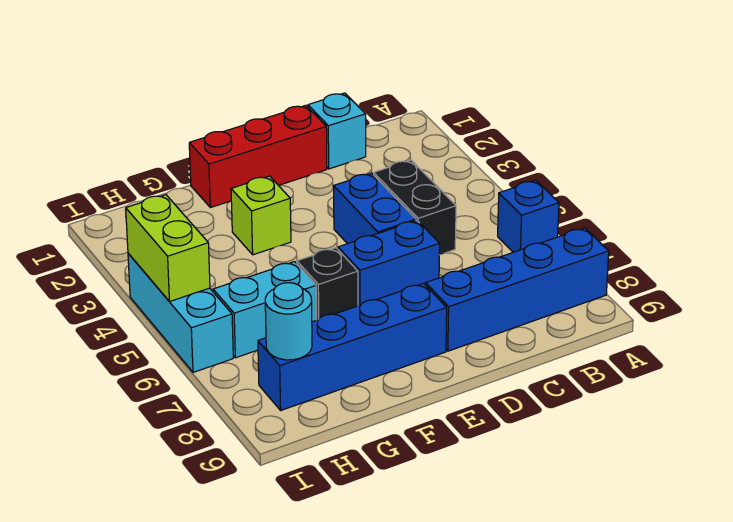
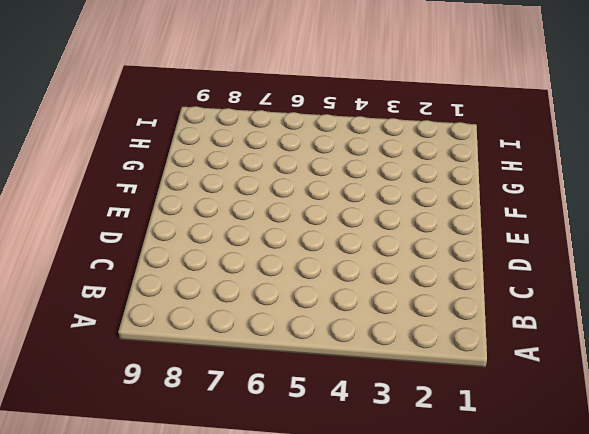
none -> blue 1x1 brick [498,180,559,252]
none -> blue 1x4 brick [426,228,609,351]
none -> cyan 1x1 brick [308,93,366,169]

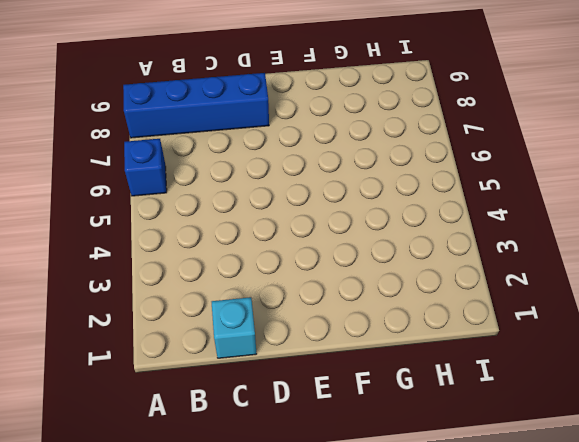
none -> black 1x2 brick [374,160,456,255]
none -> red 1x3 brick [189,105,327,208]
none -> blue 1x2 brick [334,173,416,244]

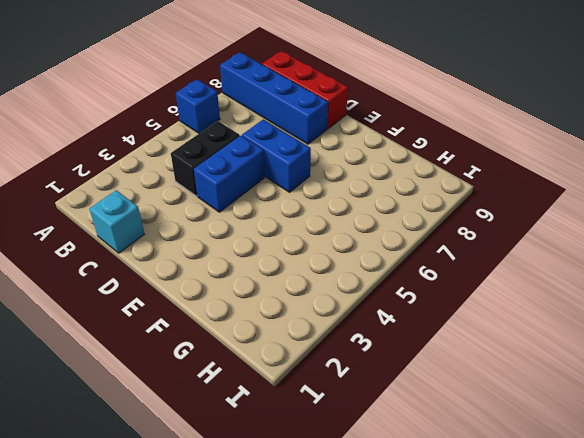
red 1x3 brick [262,51,348,129] -> red 1x3 brick moved to [189,105,327,208]
none -> blue 1x4 brick [258,283,447,410]
none -> lime 1x1 brick [231,176,291,255]
none -> black 1x1 brick [297,248,358,320]

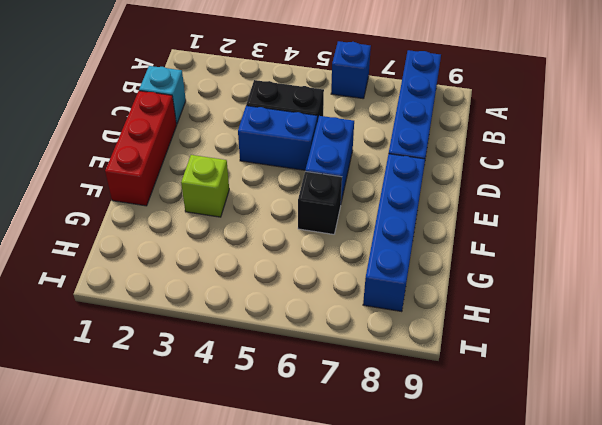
none -> cyan 1x2 brick [213,262,317,358]
none -> cyan 1x3 brick [128,253,233,372]
none -> cyan 1x1 round brick [265,283,312,360]

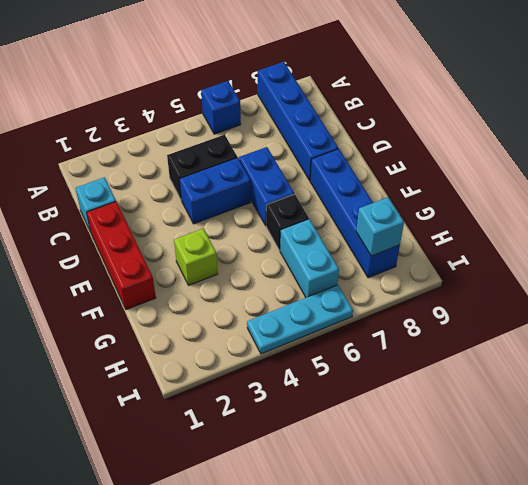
cyan 1x1 brick [356,197,404,256] -> cyan 1x1 round brick [265,283,312,360]
cyan 1x3 plate [247,285,353,354] -> cyan 1x3 brick [128,253,233,372]
none -> lime 1x2 brick [126,195,210,302]

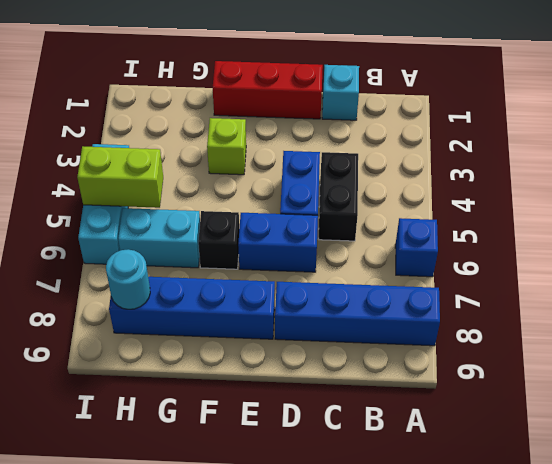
lime 1x2 brick [77,146,163,208] -> lime 1x2 brick turned to [126,195,210,302]

